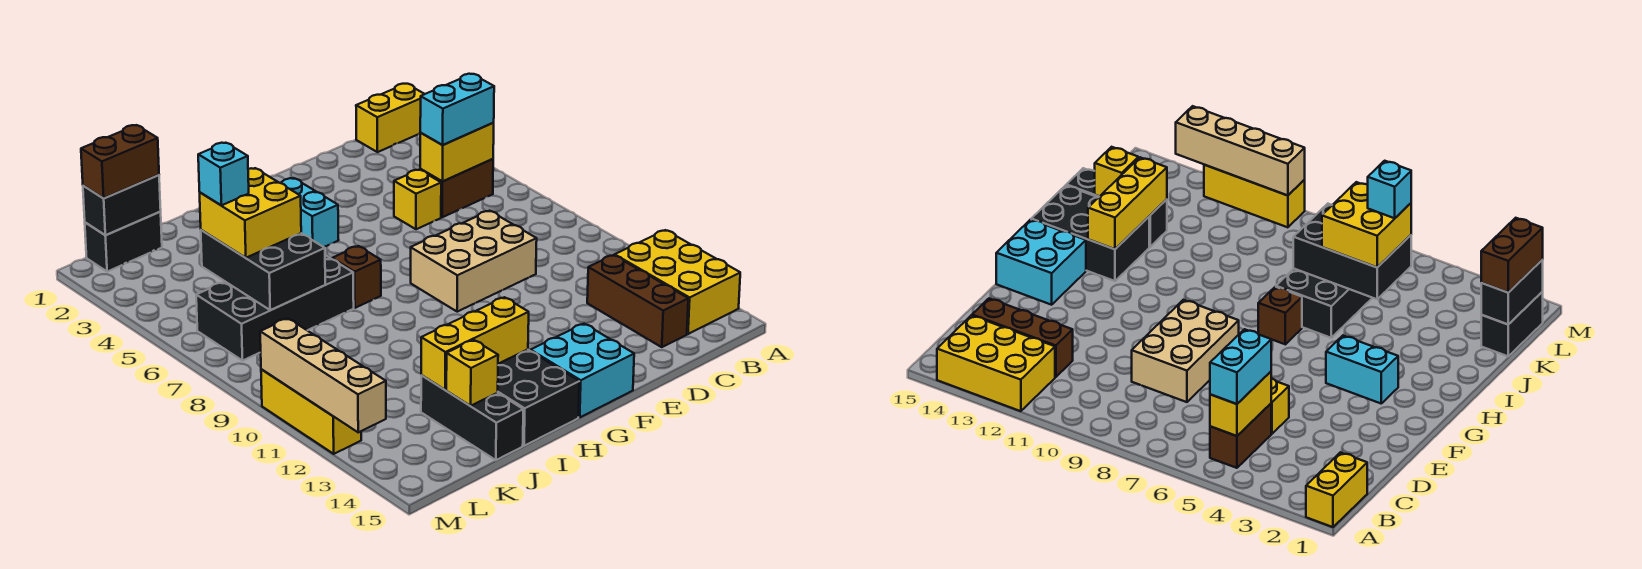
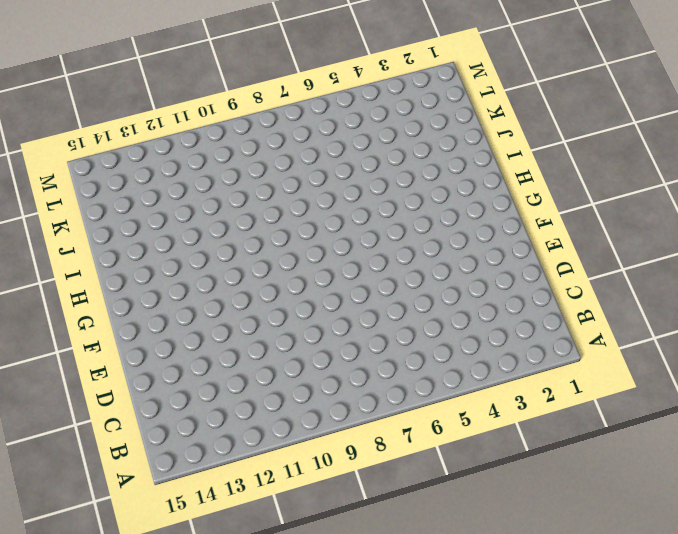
none -> yellow 1x2 brick [356,84,424,152]
none -> yellow 2x3 brick [615,230,740,334]
none -> brown 1x2 brick [420,159,493,217]

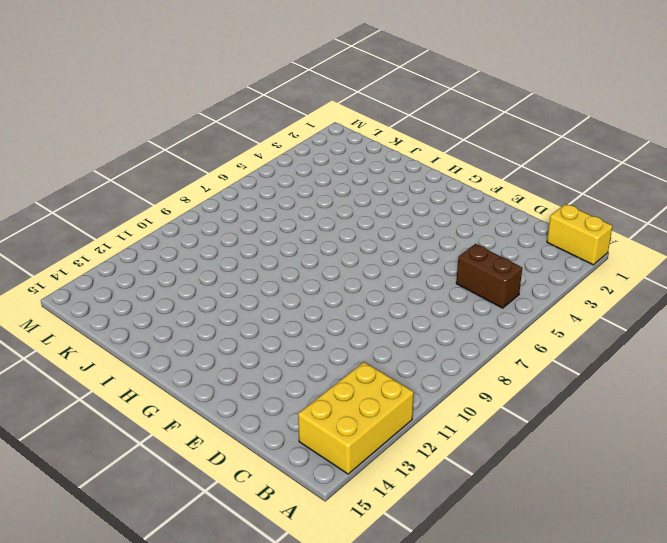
none -> brown 1x3 brick [587,255,688,347]
none -> yellow 1x1 brick [394,170,441,229]
none -> tan 2x3 brick [411,211,537,312]

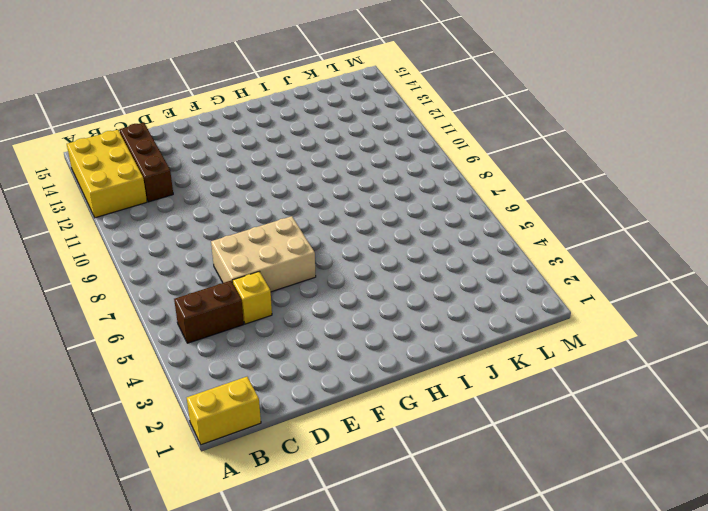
tan 2x3 brick [211,216,316,292] -> tan 2x3 brick moved to [411,211,537,312]
none -> cyan 2x2 brick [531,324,634,417]
none -> cyan 1x2 brick [282,178,338,247]
none -> brown 1x1 brick [332,246,381,308]

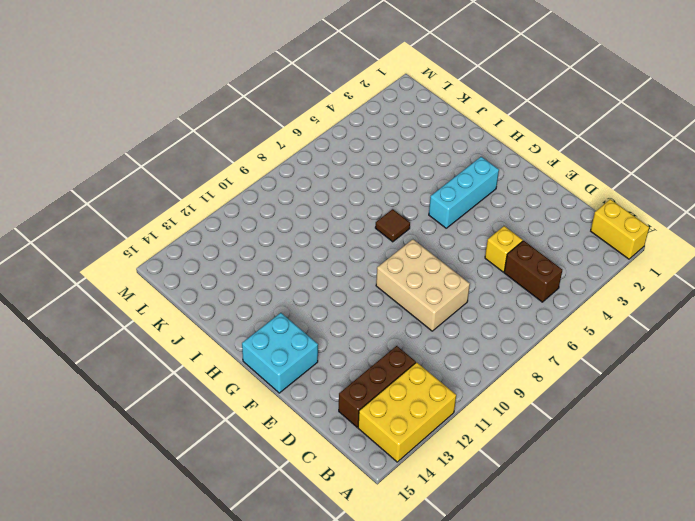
cyan 1x3 brick [429,157,499,228] -> cyan 1x2 brick [282,178,338,247]
brown 1x1 tile [375,209,410,242] -> brown 1x1 brick [332,246,381,308]
none -> black 2x3 brick [498,349,579,446]
none -> black 2x4 brick [196,255,354,361]
none -> black 1x3 brick [421,375,523,460]

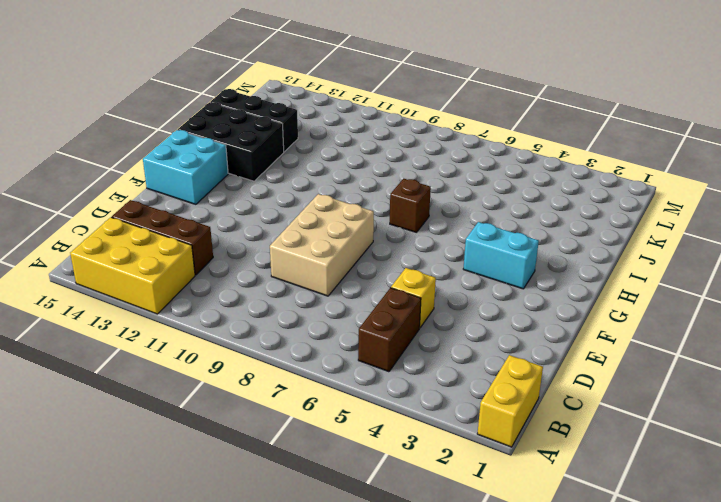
none -> black 2x4 brick [196,255,354,361]
none -> black 1x2 brick [85,212,162,272]
none -> yellow 1x3 brick [261,369,361,454]

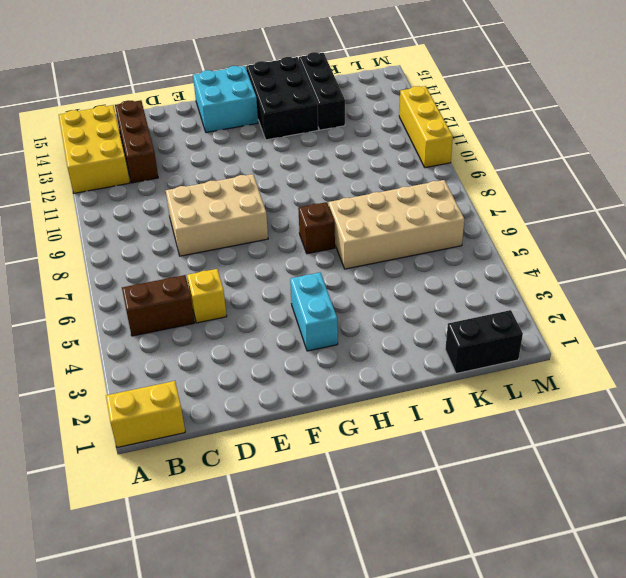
tan 2x4 brick [328,180,465,269] -> black 2x4 brick [196,255,354,361]
none -> yellow 1x2 brick [420,123,494,182]
none -> yellow 1x3 brick [421,297,529,390]
none -> black 2x3 brick [201,230,325,310]

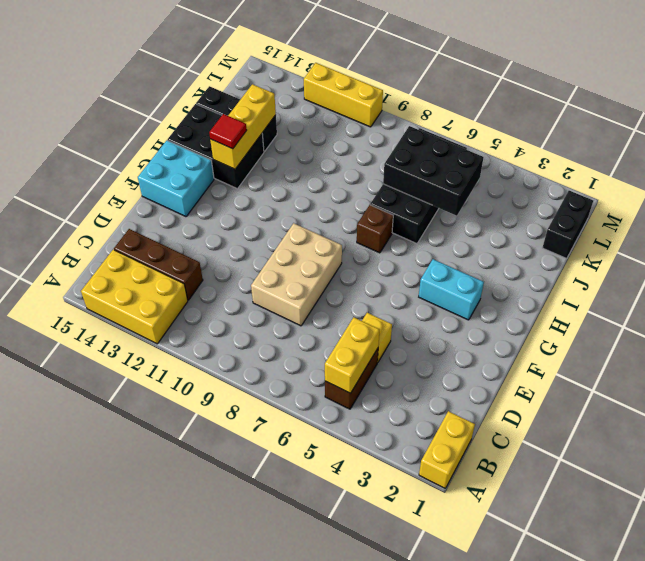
red 1x1 tile [209,114,247,149] -> none
none -> yellow 1x1 brick [446,340,498,406]
none -> black 1x2 brick [83,175,161,235]
none -> tan 1x4 brick [260,319,386,432]

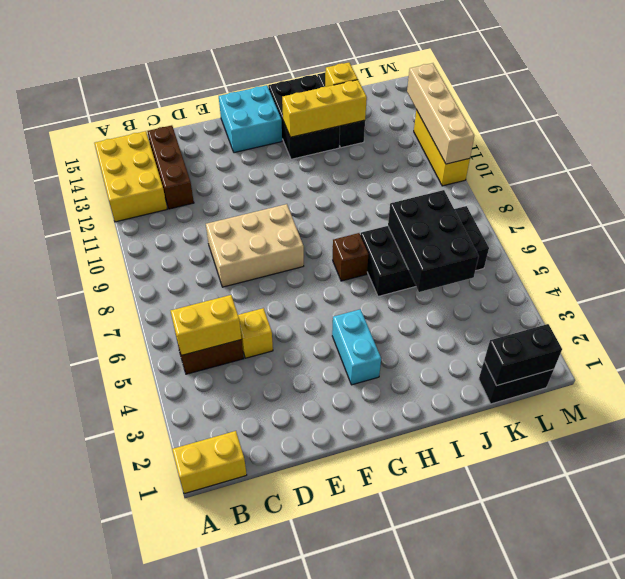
none -> cyan 1x2 brick [420,74,494,145]
none -> yellow 2x2 brick [200,168,301,258]
none -> brown 1x2 brick [81,125,159,198]

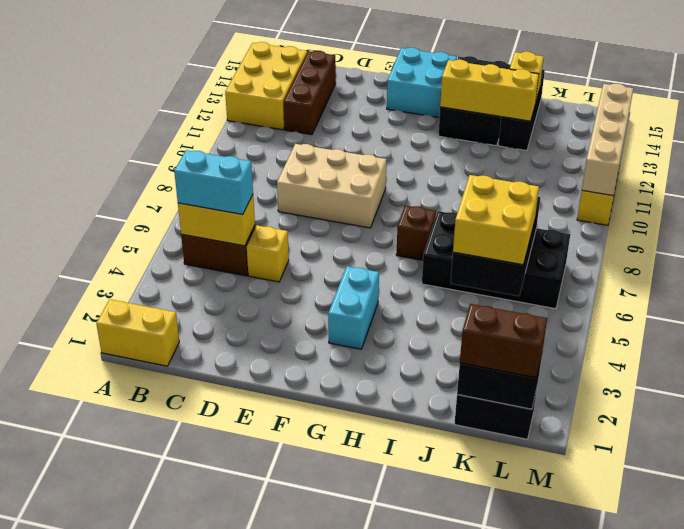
none -> cyan 1x1 brick [198,143,249,205]

